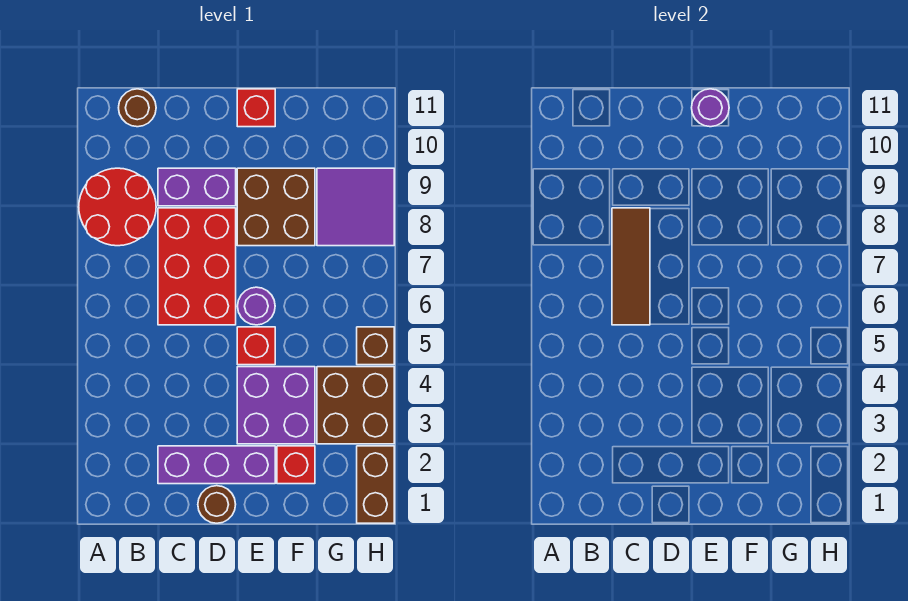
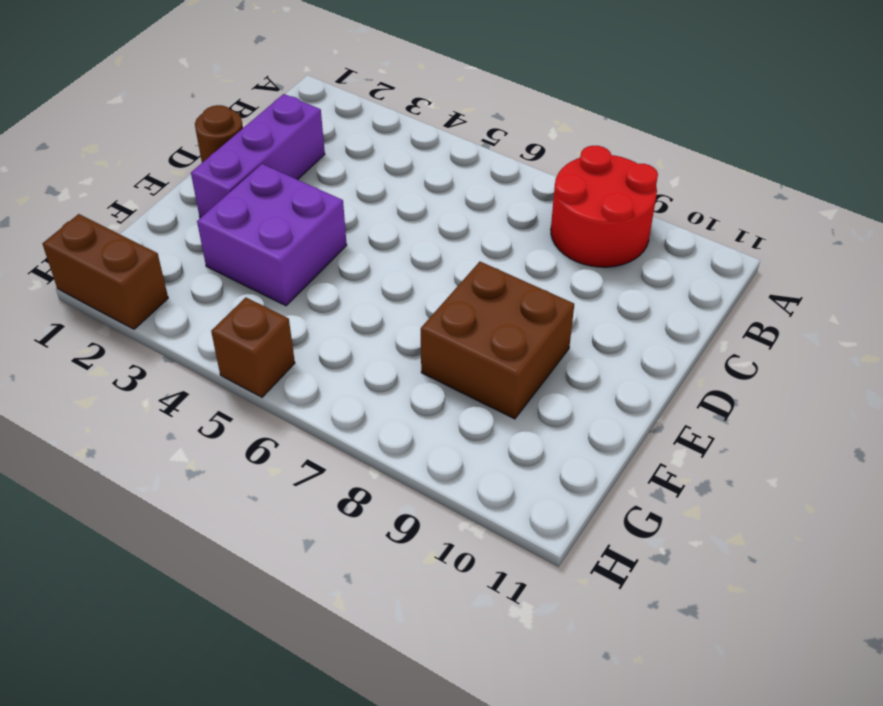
none -> brown 1x1 round brick [119,89,156,127]
none -> red 2x3 brick [158,208,236,325]
none -> purple 1x2 brick [158,168,236,206]

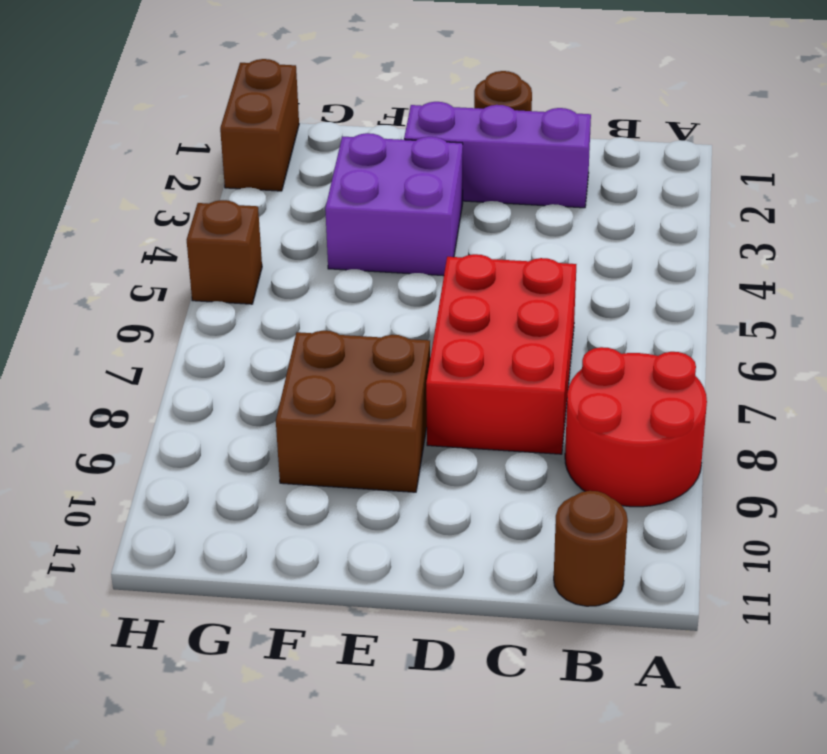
none -> purple 1x2 brick [158,168,236,206]
none -> red 1x1 brick [237,327,275,365]
none -> purple 1x1 round brick [238,287,275,325]

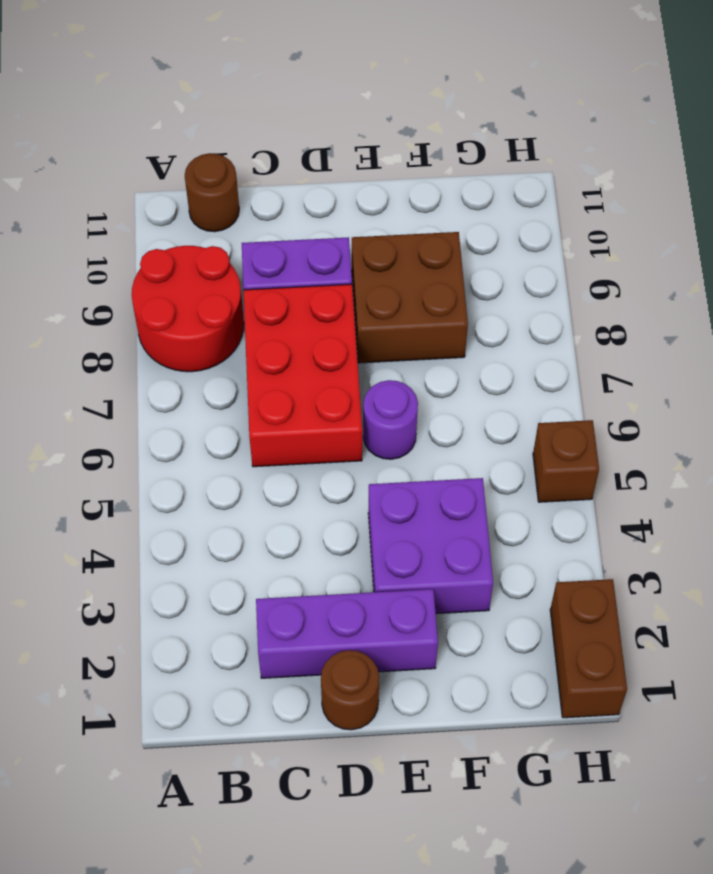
none -> red 1x1 brick [237,327,275,365]
none -> red 1x1 brick [237,89,275,127]
none -> red 1x1 brick [277,446,315,484]

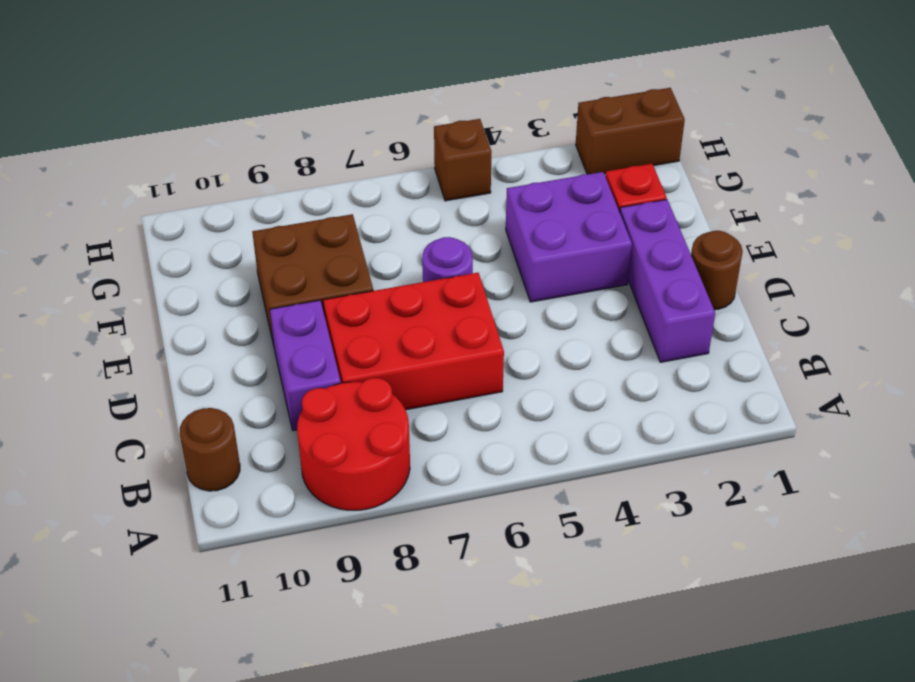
none -> red 1x1 brick [237,327,275,365]
none -> red 1x1 brick [237,89,275,127]
none -> brown 2x2 brick [317,367,394,444]

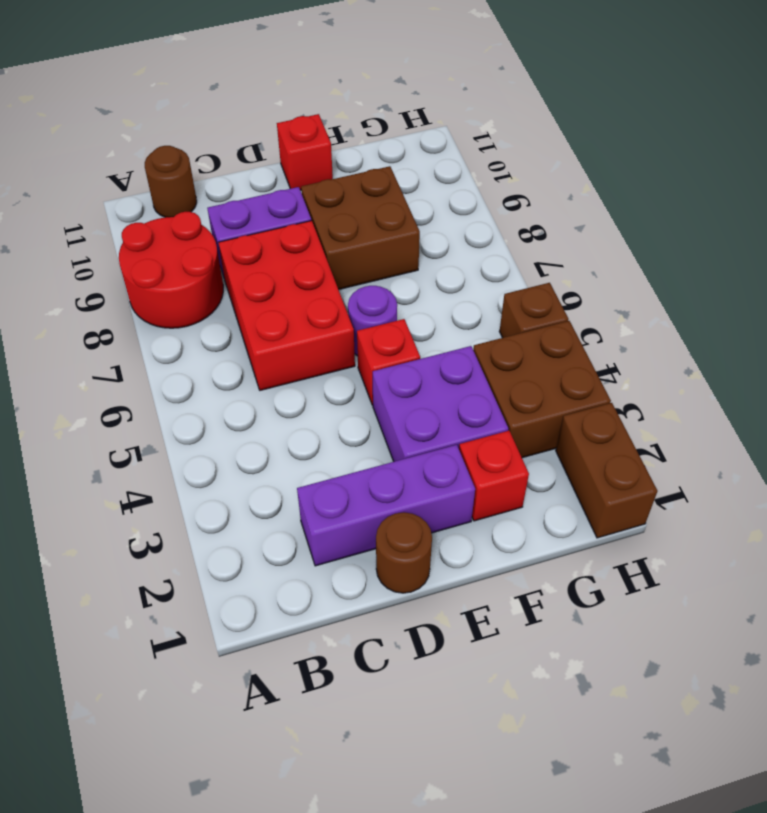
none -> purple 2x2 tile [317,168,394,246]
none -> brown 1x3 tile [612,208,650,325]
none -> purple 1x1 round brick [692,89,729,127]

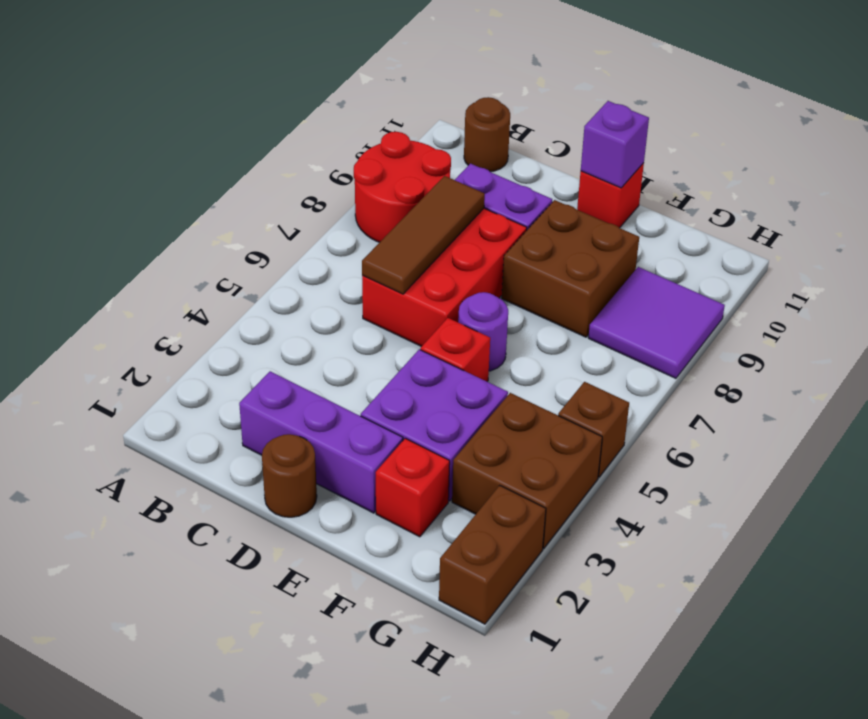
purple 1x1 brick [581,101,649,188] -> purple 1x1 round brick [692,89,729,127]

